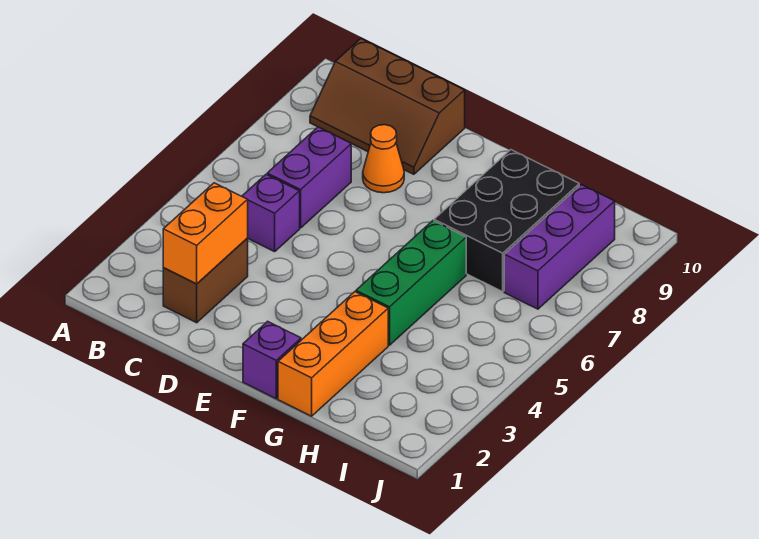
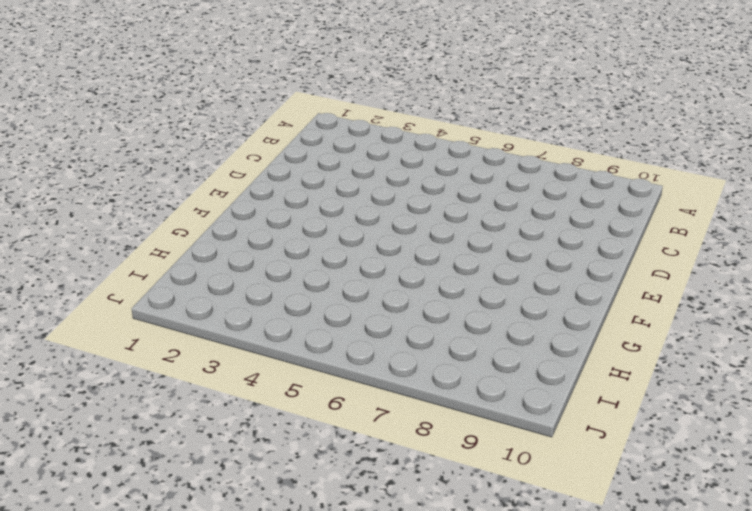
none -> brown 2x3 slope [310,39,465,174]
none -> brown 1x2 brick [163,238,248,323]

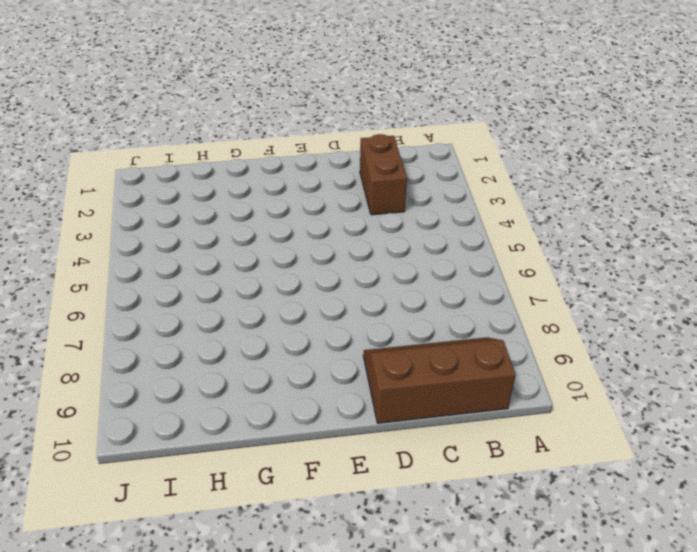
none -> purple 1x1 brick [242,174,300,252]
none -> purple 1x2 brick [267,127,351,228]

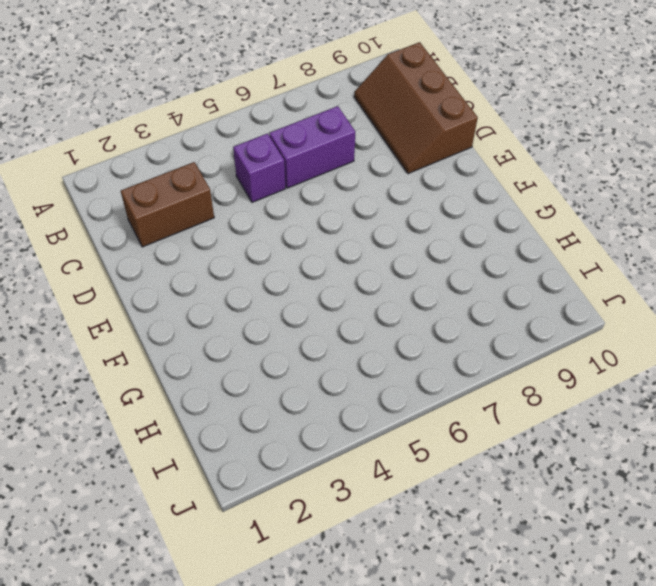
none -> orange 1x1 cone [363,125,404,193]
none -> purple 1x1 brick [243,321,301,399]

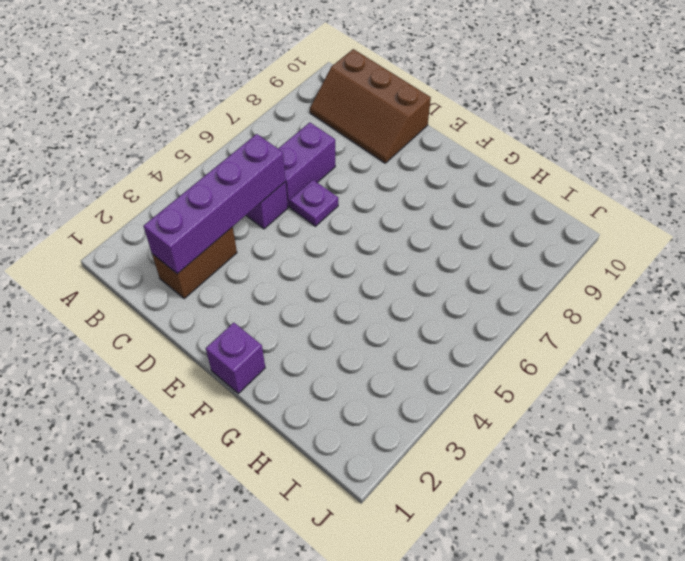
purple 1x4 brick [144,134,286,274] -> orange 1x2 brick [163,183,248,284]
purple 1x1 plate [290,180,338,226] -> none
none -> orange 1x1 cone [363,125,404,193]
none -> orange 1x3 brick [278,292,388,416]

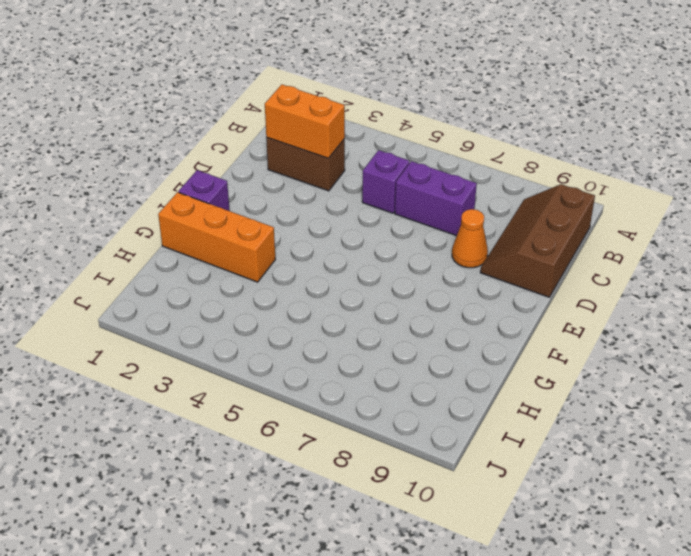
none -> green 1x3 brick [356,221,466,345]
none -> black 2x3 brick [434,150,579,292]

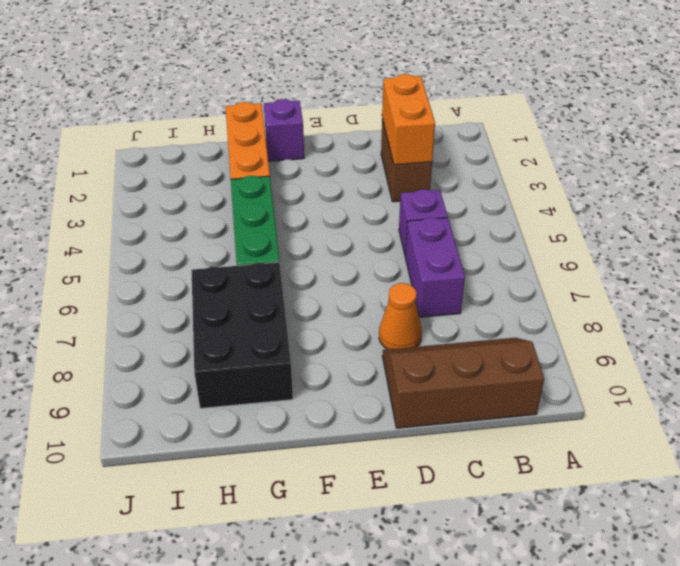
none -> purple 1x3 brick [504,185,615,309]

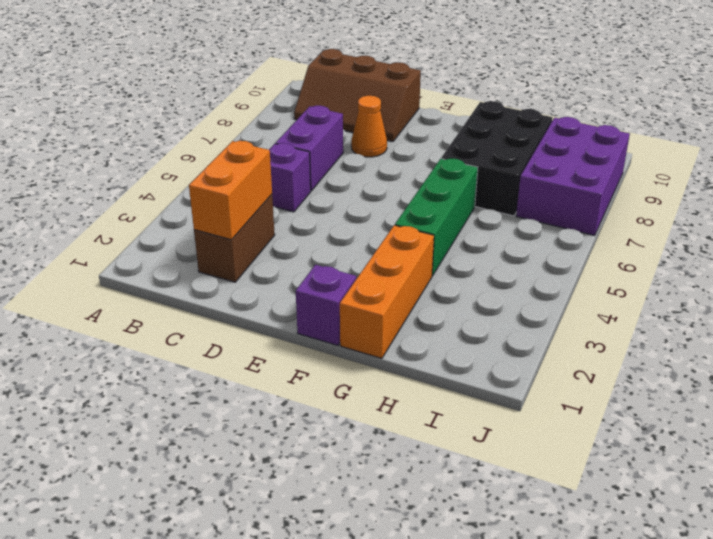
purple 2x3 brick [516,117,630,235] -> purple 1x3 brick [504,185,615,309]

